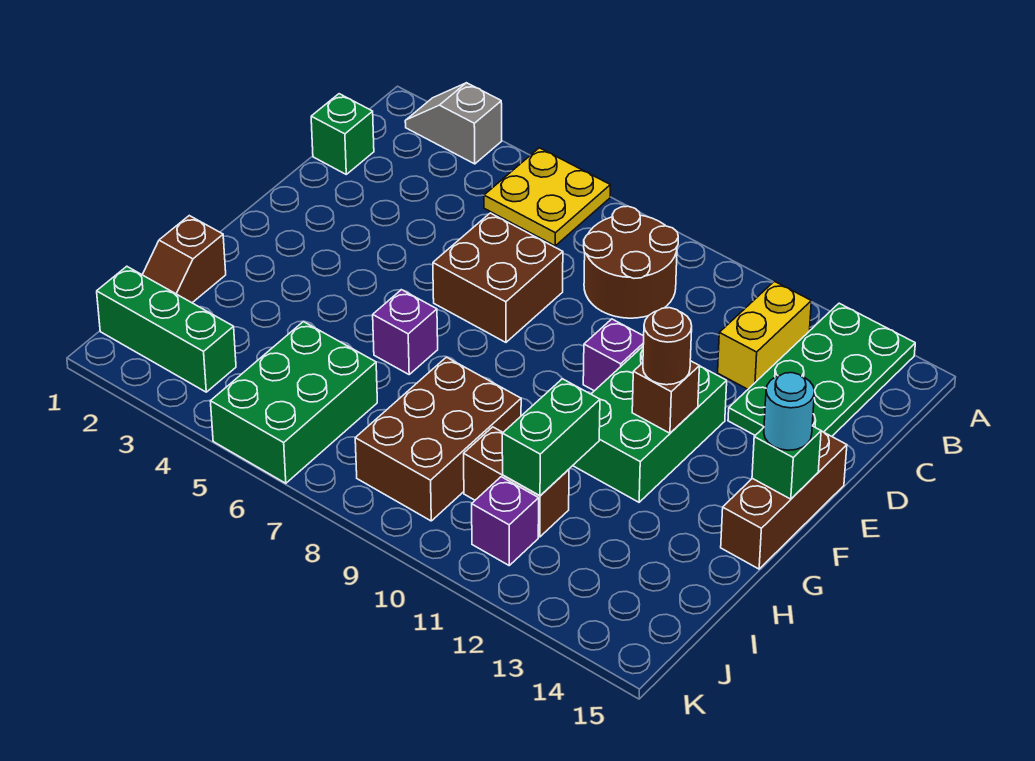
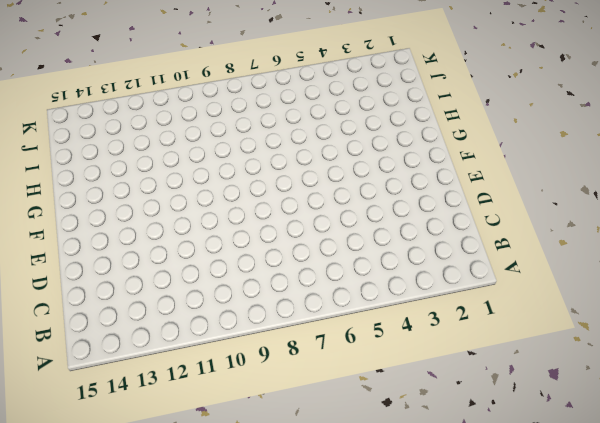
none -> grey 1x2 slope [405,83,502,164]
none -> yellow 2x2 plate [484,148,610,246]
none -> green 2x4 plate [728,303,915,436]

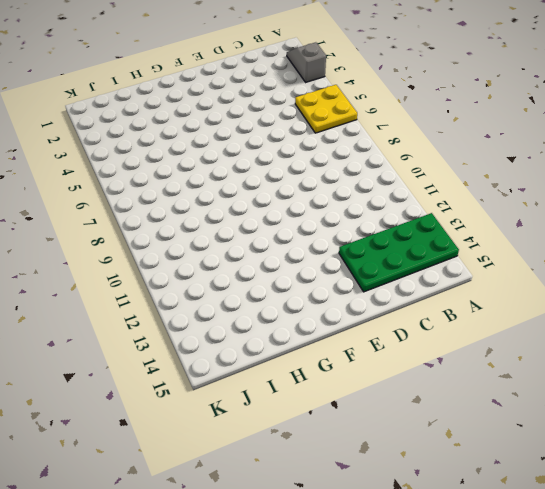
none -> brown 2x2 round brick [584,206,678,318]
none -> yellow 1x2 brick [718,281,811,389]
none -> green 1x1 brick [311,94,374,174]

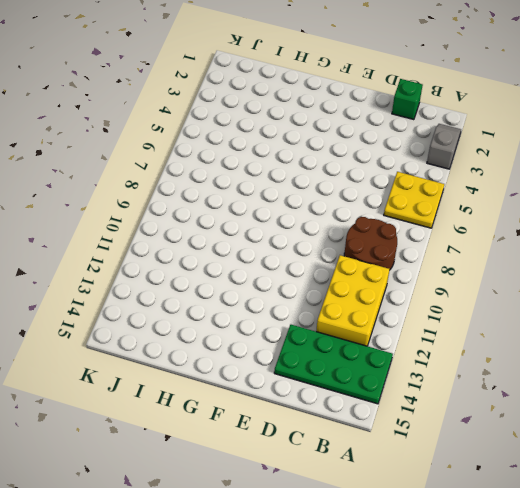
yellow 2x3 brick [316,255,390,346] -> yellow 1x2 brick [718,281,811,389]
none -> brown 2x2 brick [433,213,563,342]
none -> purple 1x1 brick [583,319,644,391]
none -> green 2x3 brick [573,347,727,502]

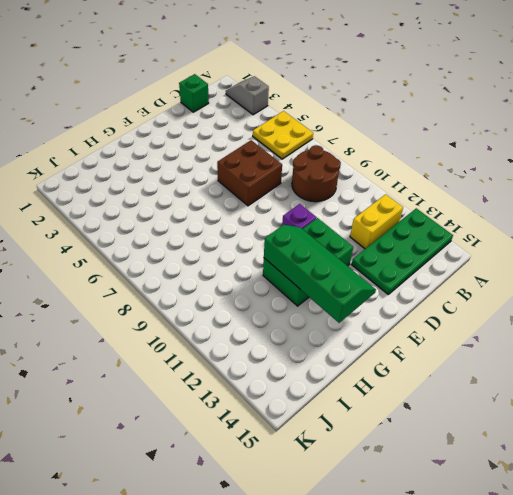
green 2x4 slope [264,225,376,323] -> brown 1x1 brick [632,361,699,433]
none -> brown 1x3 brick [721,431,847,569]
none -> purple 1x1 brick [373,290,438,374]
none -> brown 1x2 slope [142,216,226,303]

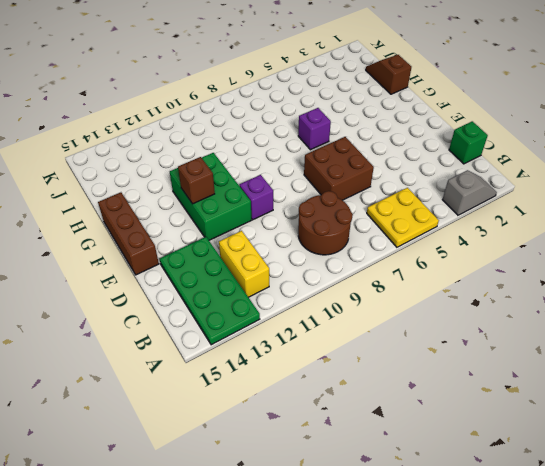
none -> brown 2x3 brick [355,357,521,521]
none -> green 2x3 brick [210,322,377,483]
none -> brown 1x2 brick [464,427,569,537]

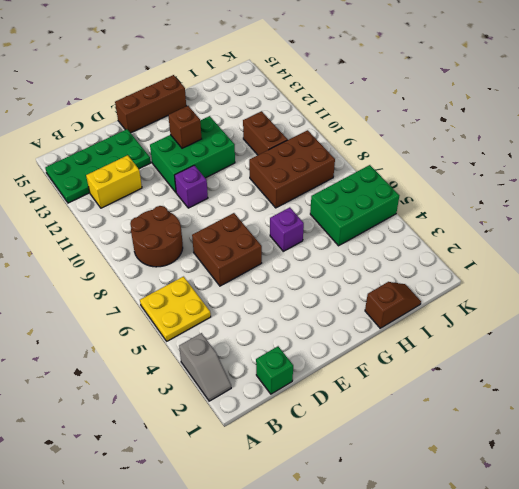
none -> green 1x3 brick [97,266,236,392]
none -> purple 1x1 brick [472,477,539,565]
none -> green 1x1 brick [752,426,821,499]

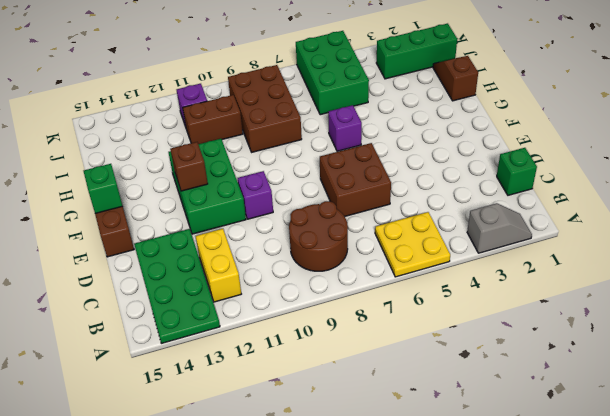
none -> green 1x2 brick [502,379,600,496]
none -> brown 1x1 round brick [643,308,692,385]
none -> cyan 1x1 round brick [764,373,815,450]

